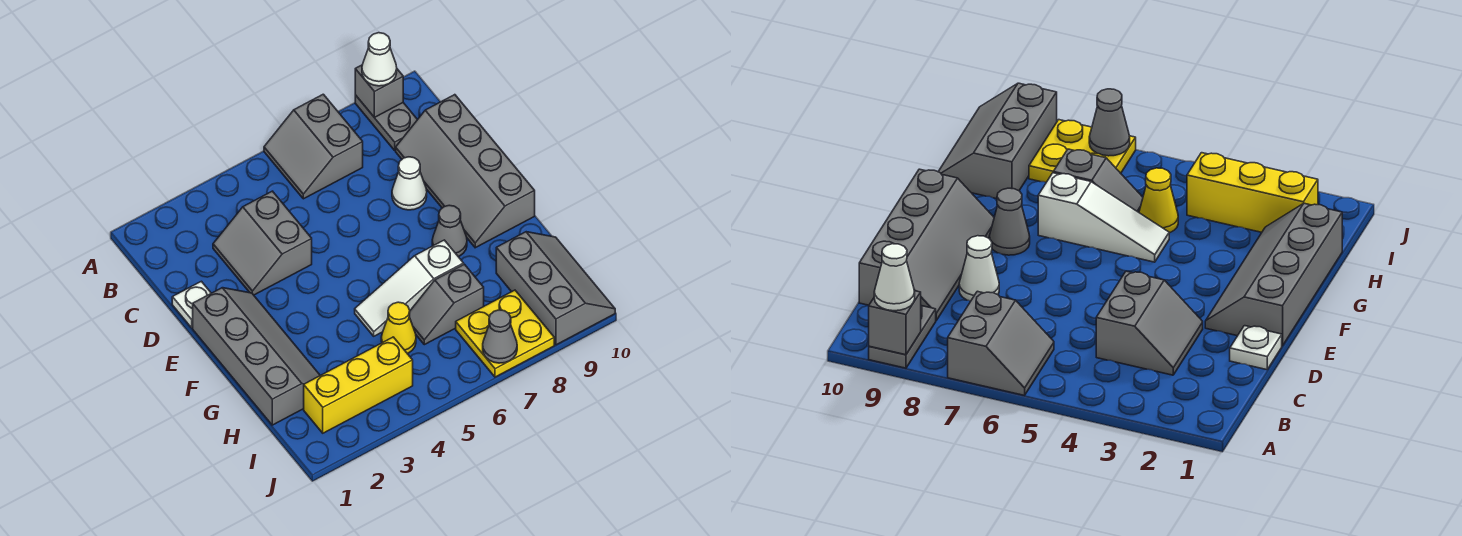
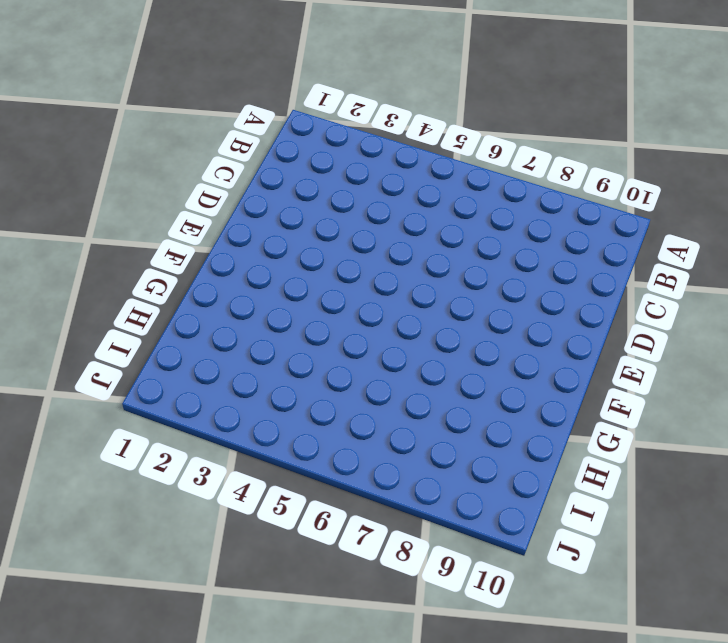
none -> grey 2x2 slope [264,94,363,199]
none -> grey 1x2 plate [355,95,417,150]
none -> grey 2x2 slope [213,191,312,295]

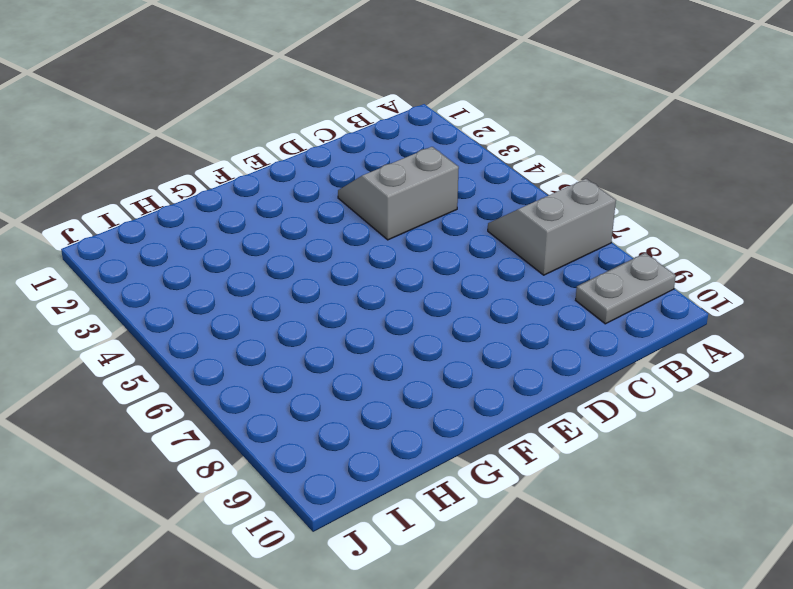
none -> grey 2x4 slope [396,95,535,248]
none -> white 1x1 plate [172,281,211,328]
none -> white 1x1 cone [392,157,427,210]

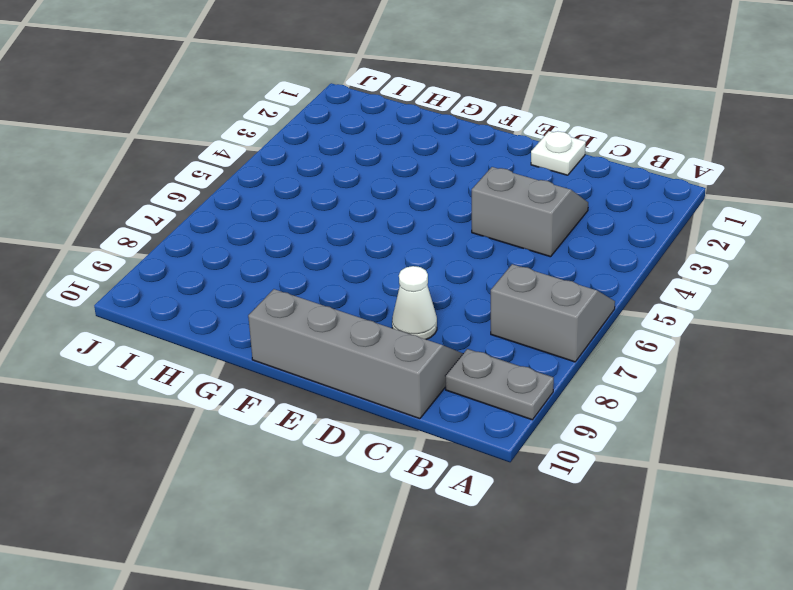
none -> grey 2x4 slope [193,288,320,425]
none -> grey 1x1 cone [432,205,467,257]
none -> white 1x3 slope [355,240,464,336]

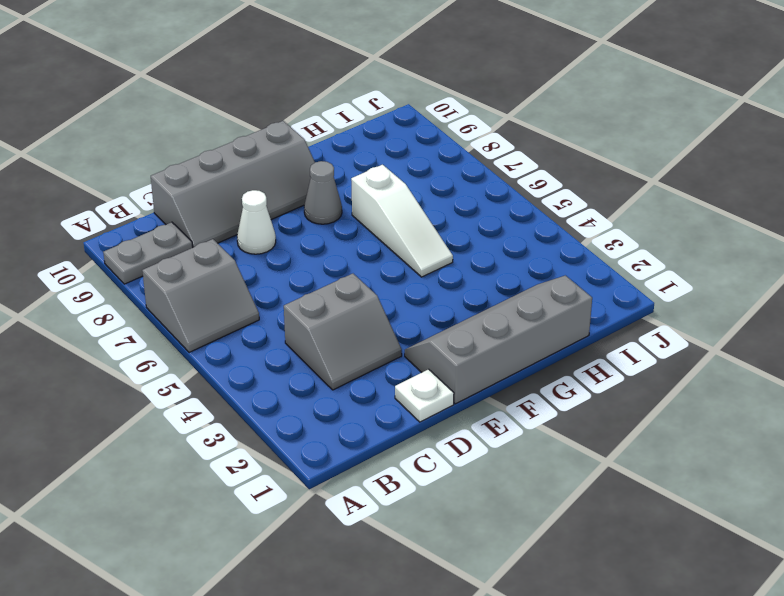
none -> yellow 1x1 cone [381,302,416,354]
none -> grey 1x2 slope [409,264,484,345]
none -> grey 2x3 slope [496,232,615,345]

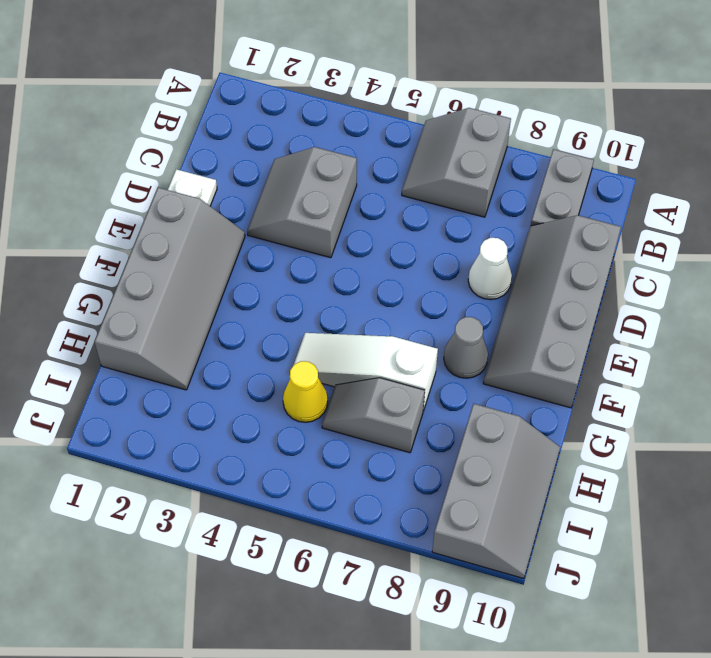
none -> yellow 1x3 brick [304,337,413,433]
none -> yellow 2x2 plate [456,290,554,377]
none -> grey 1x1 brick [355,65,403,117]

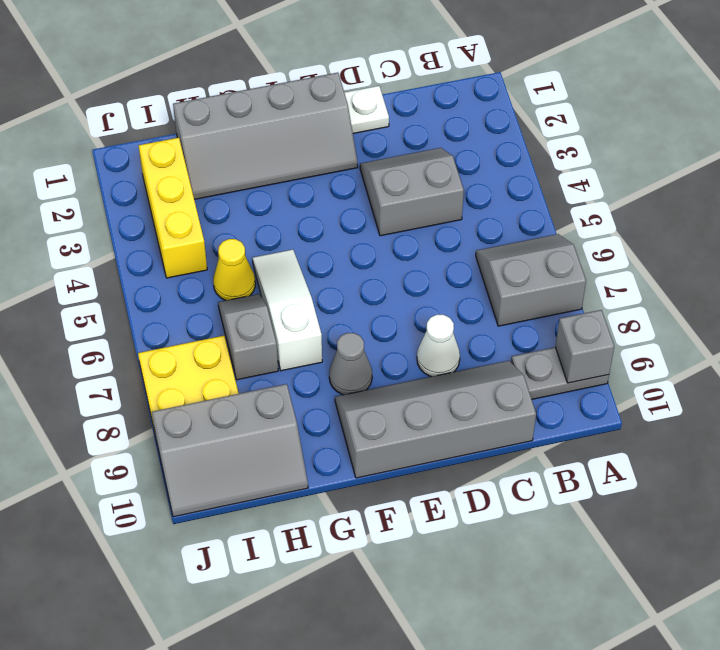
none -> grey 1x1 cone [483,310,517,363]
none -> white 1x1 cone [362,33,397,86]

